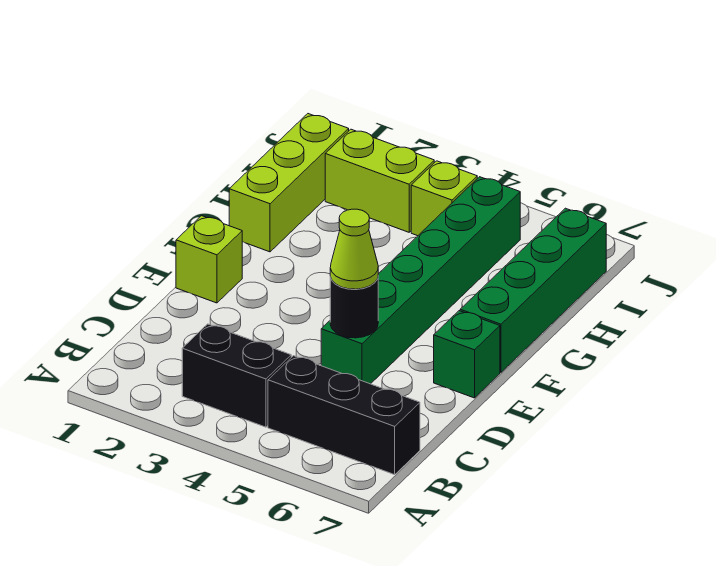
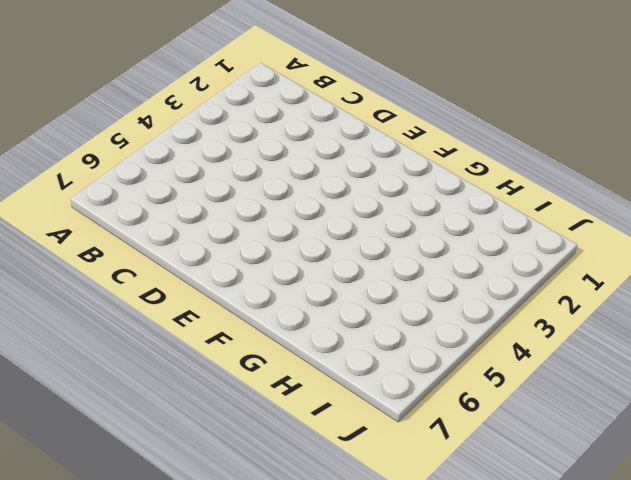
none -> black 1x2 brick [182,324,291,427]
none -> black 1x3 brick [268,356,420,475]

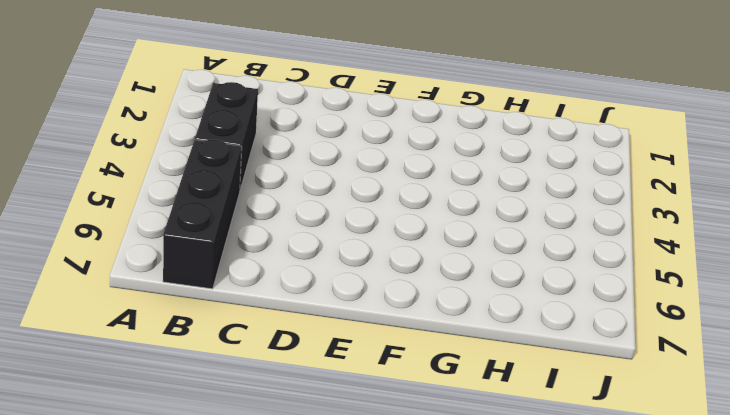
none -> green 1x6 brick [321,177,520,384]
none -> lime 1x1 brick [176,216,242,303]

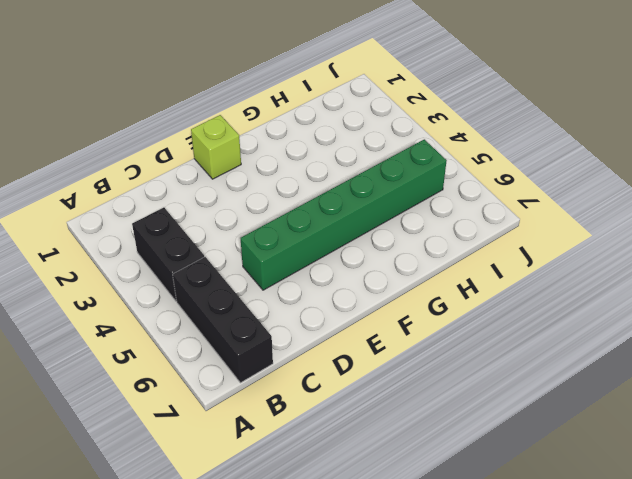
none -> green 1x1 brick [434,311,500,398]
none -> green 1x4 brick [460,208,606,372]

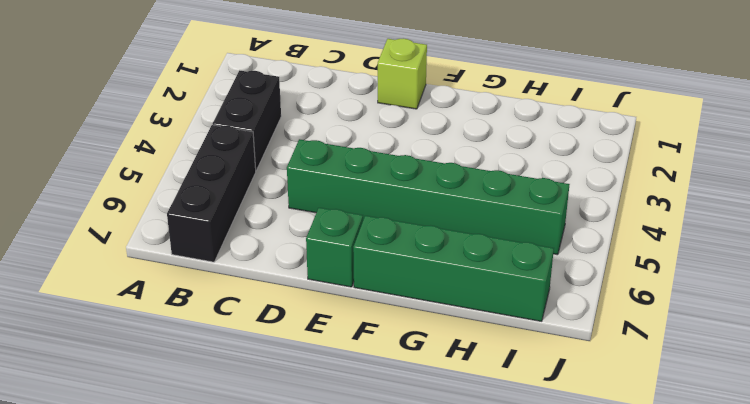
none -> lime 1x3 brick [229,114,349,252]
none -> lime 1x2 brick [325,129,434,232]

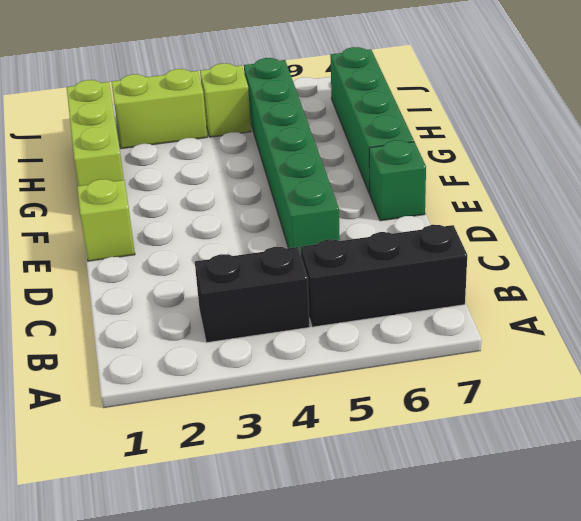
none -> black 1x1 round brick [330,277,378,338]
none -> lime 1x1 cone [330,209,378,289]

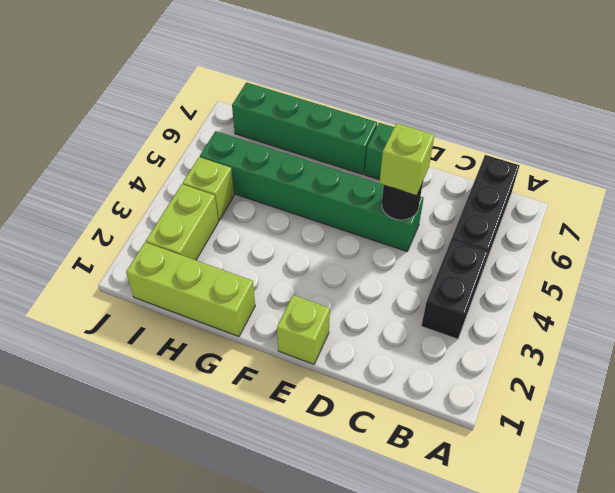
lime 1x1 brick [379,123,434,195] -> lime 1x1 cone [330,209,378,289]

